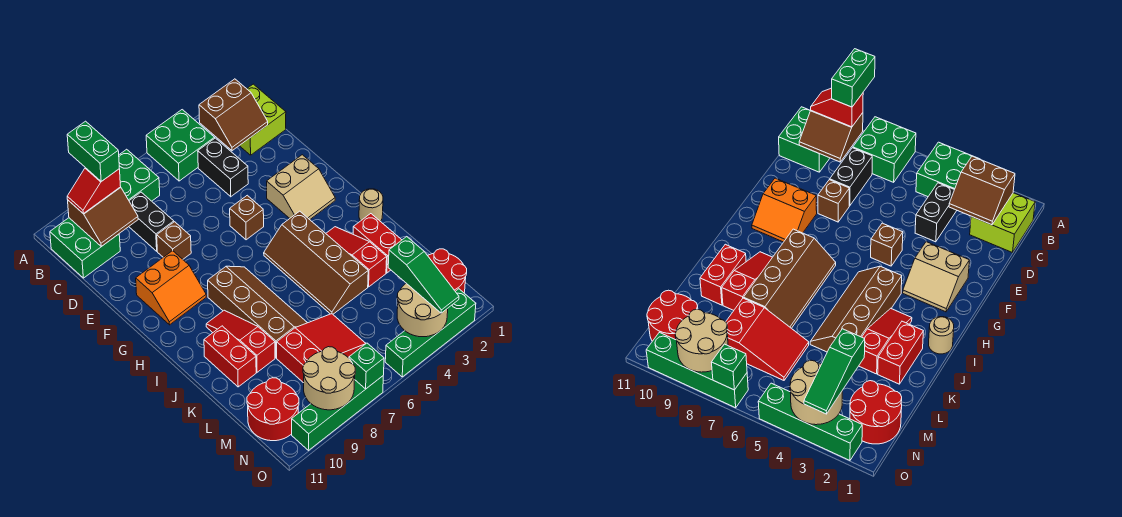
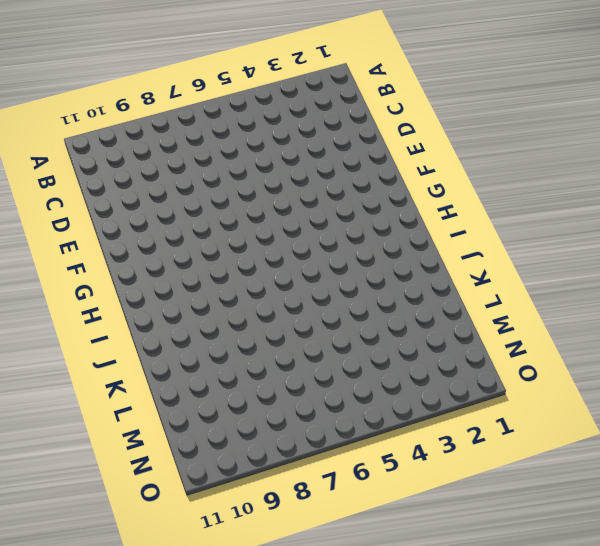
none -> green 2x2 brick [146,110,215,181]
none -> green 2x2 brick [119,149,160,201]
none -> lime 2x2 brick [239,84,286,155]
none -> green 2x2 brick [50,218,120,278]

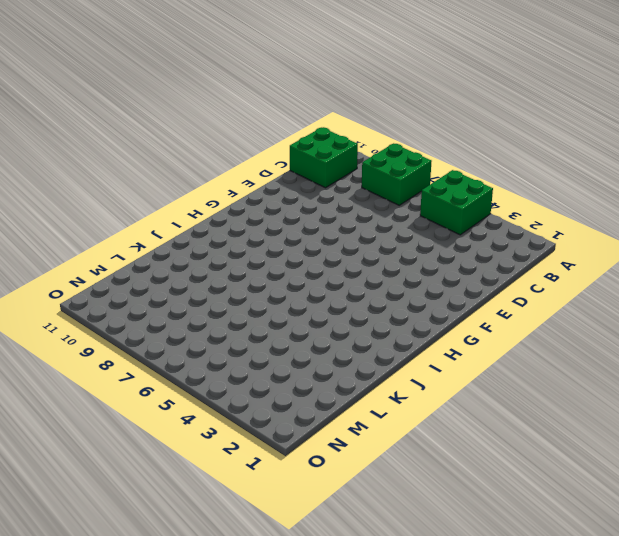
none -> lime 2x2 brick [239,84,286,155]
none -> black 1x2 brick [198,138,248,197]
none -> black 1x2 brick [129,192,174,251]
none -> brown 1x1 brick [157,222,191,259]

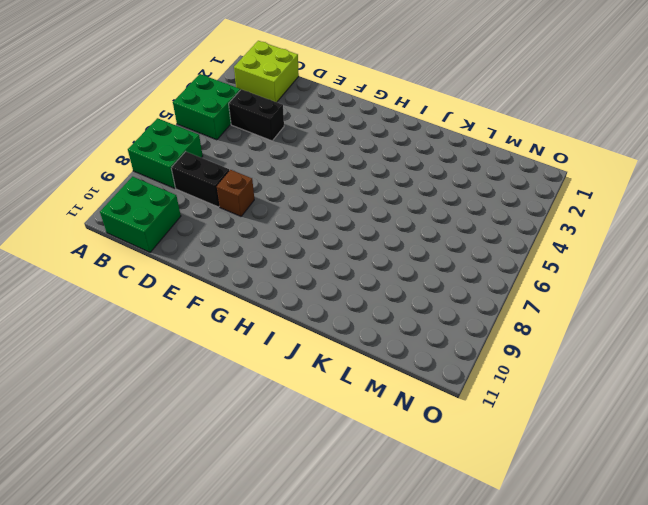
none -> tan 2x2 slope [267,155,335,220]
none -> brown 1x1 brick [230,195,264,240]
none -> orange 2x2 slope [136,251,206,325]
none -> brown 2x4 slope [264,211,368,314]

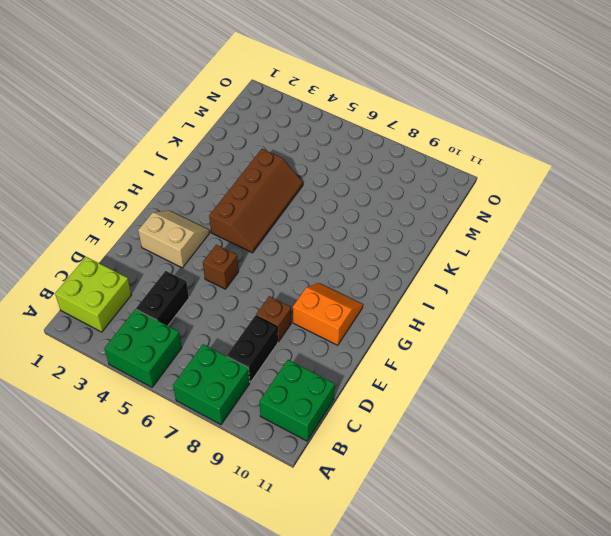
none -> brown 2x4 slope [208,266,307,358]
none -> tan 1x1 round brick [359,189,383,221]
none -> red 1x3 slope [326,227,387,287]
none -> red 1x3 slope [206,310,275,372]

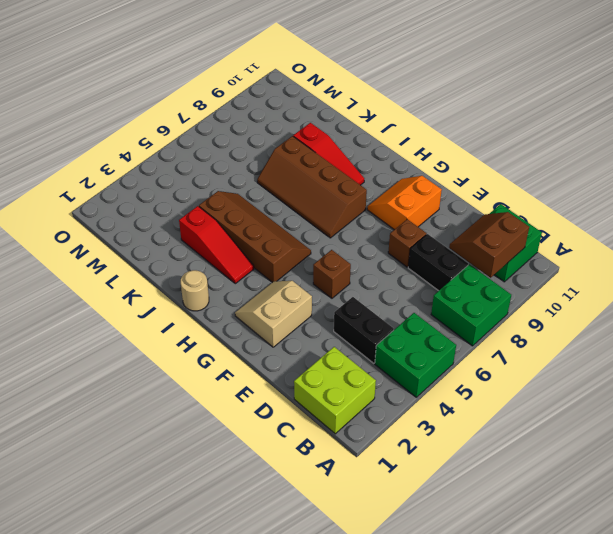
none -> red 1x2 brick [353,214,401,273]
none -> red 1x2 brick [204,326,256,387]
none -> red 2x3 slope [277,314,366,383]
none -> red 2x2 round brick [428,249,467,293]

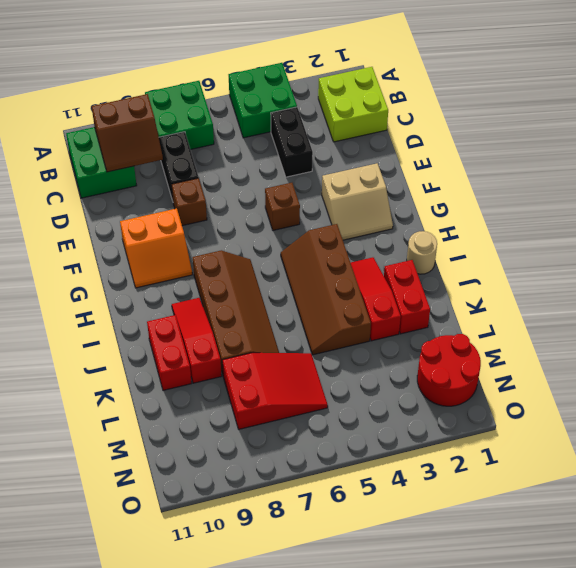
none -> red 2x2 round brick [247,378,299,441]
none -> green 1x4 brick [385,289,476,377]
none -> green 1x4 brick [292,376,383,450]
none -> brown 2x2 slope [199,79,268,151]

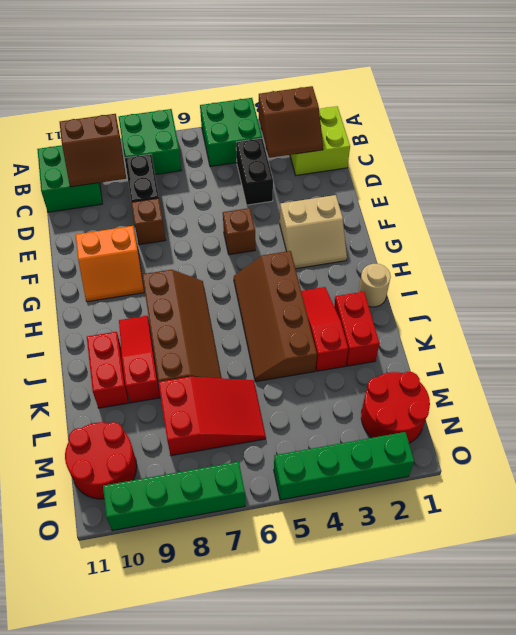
none -> tan 2x2 round brick [397,283,448,337]
none -> tan 2x2 round brick [303,347,355,410]
none -> green 1x1 brick [349,343,384,389]
none -> red 1x2 slope [67,168,121,214]

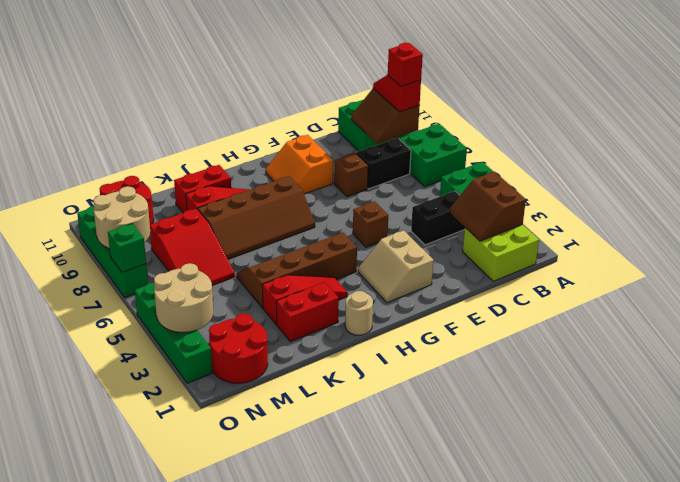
red 1x1 brick [388,43,423,87] -> green 1x2 brick [67,121,119,182]
none -> green 1x3 slope [388,237,459,313]

